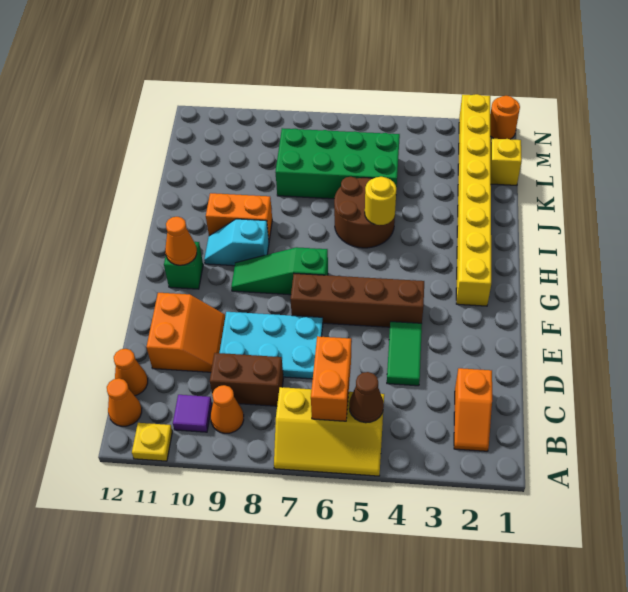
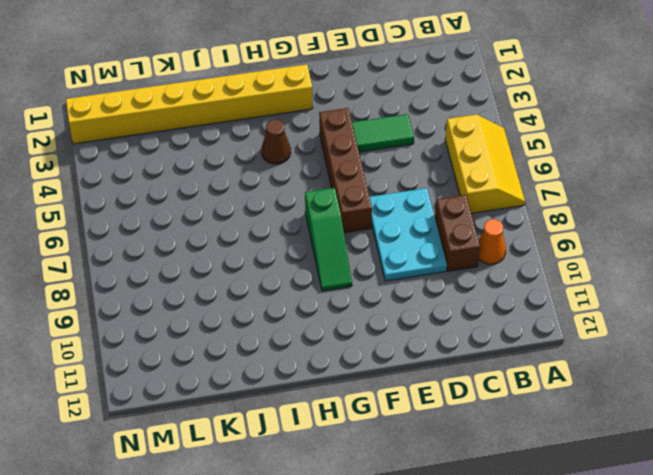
brown 1x1 cone [262,119,291,164] -> brown 1x1 cone moved to [349,372,384,423]
none -> yellow 1x1 plate [132,423,172,461]
none -> orange 1x2 slope [454,368,492,451]
none -> purple 1x1 tile [173,395,212,432]

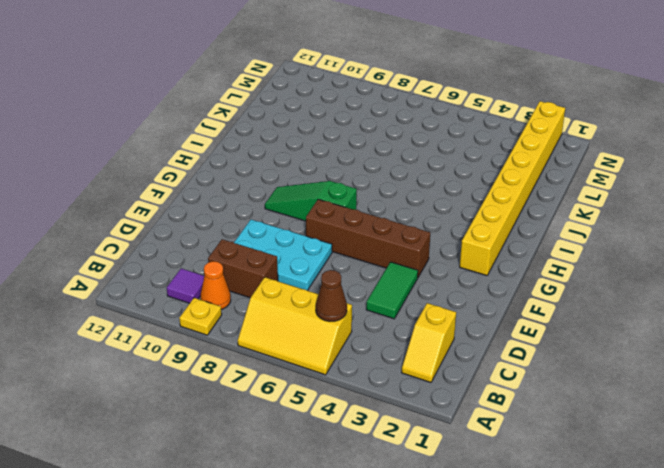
yellow 1x1 plate [179,298,222,335] -> yellow 1x1 plate moved to [132,423,172,461]
yellow 1x2 slope [402,303,456,382] -> orange 1x2 slope [454,368,492,451]
none -> orange 1x1 cone [107,378,142,426]
none -> orange 1x1 cone [114,349,148,396]
none -> orange 2x2 slope [146,293,225,372]

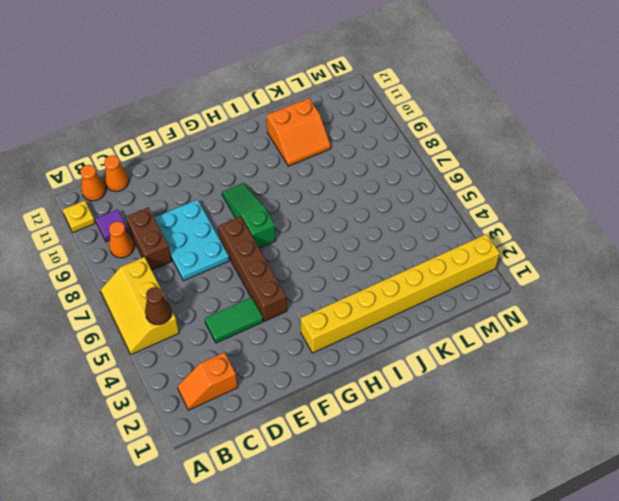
orange 2x2 slope [267,98,331,166] -> orange 2x2 slope moved to [146,293,225,372]
none -> green 1x1 brick [164,242,203,289]
none -> cyan 1x2 slope [204,219,269,266]
none -> brown 2x2 round brick [334,177,395,248]

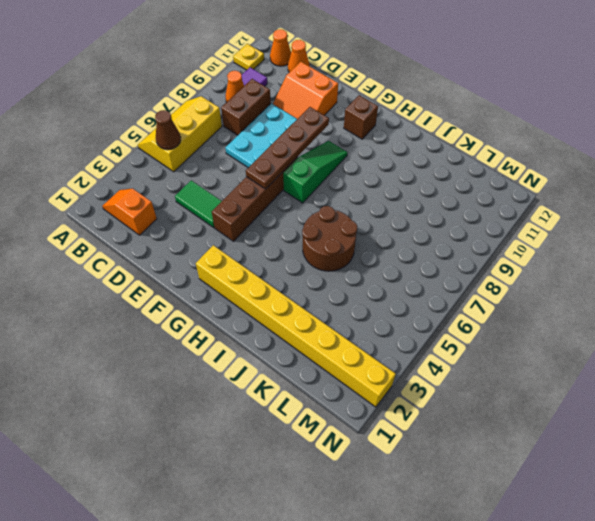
brown 1x4 plate [246,107,329,189] -> none
brown 1x1 brick [344,95,378,139] -> green 1x1 brick [164,242,203,289]
none -> cyan 1x2 slope [204,219,269,266]
none -> orange 1x2 brick [206,193,272,240]
none -> green 2x4 brick [275,128,400,199]

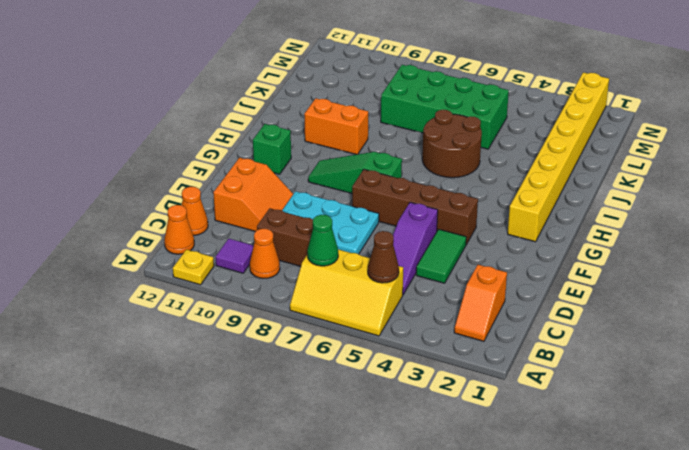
green 1x1 cone [307,215,338,266] -> none
purple 1x3 slope [393,202,438,294] -> none
none -> cyan 1x2 slope [204,219,269,266]
none -> yellow 1x1 brick [491,139,522,185]
none -> orange 1x1 round brick [490,96,520,139]

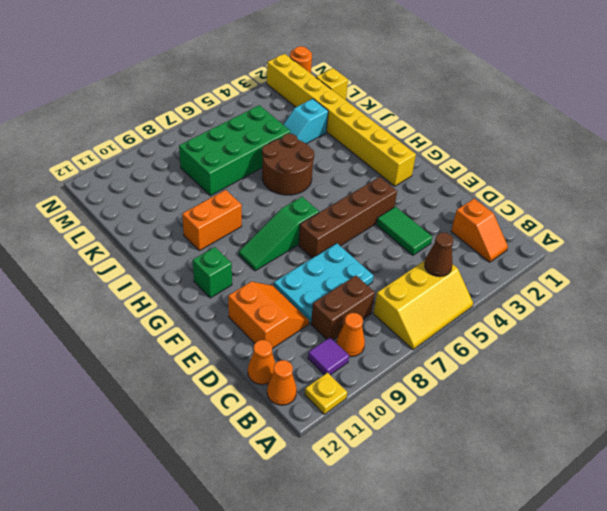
cyan 1x2 slope [283,99,328,144] -> cyan 1x2 slope moved to [204,219,269,266]
none -> orange 1x2 brick [311,336,351,421]
none -> orange 1x1 cone [165,217,197,265]
none -> yellow 1x1 round brick [365,177,396,225]

